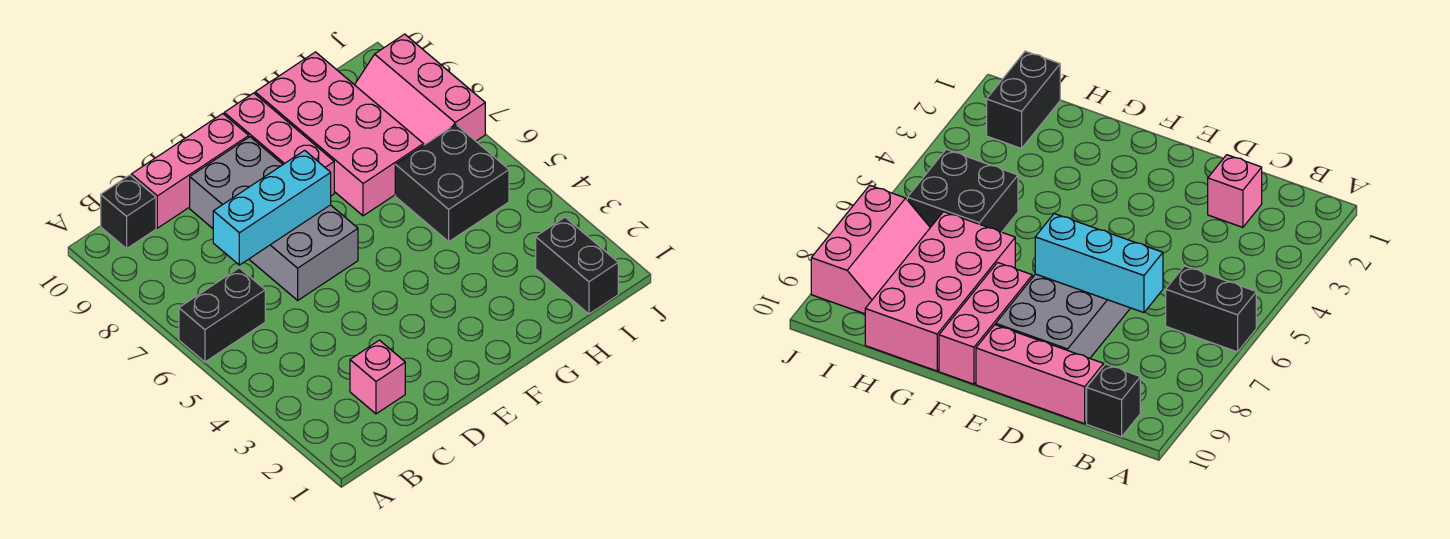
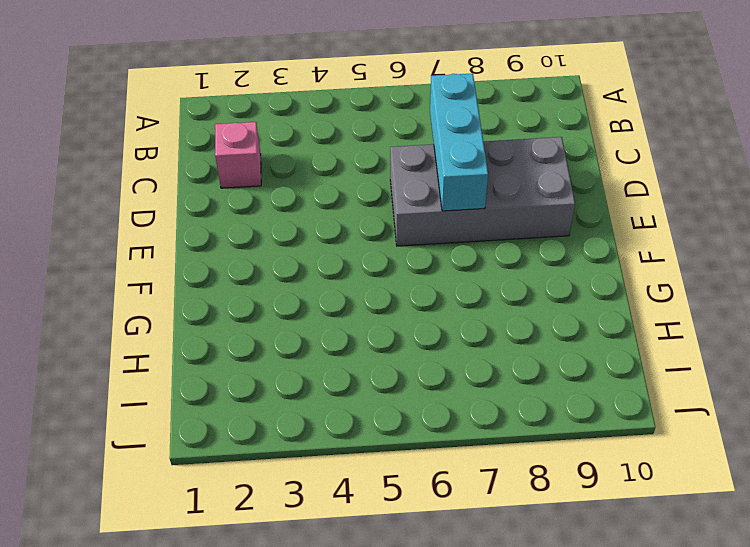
none -> black 1x2 brick [179,268,265,362]
none -> black 1x1 brick [101,175,156,249]

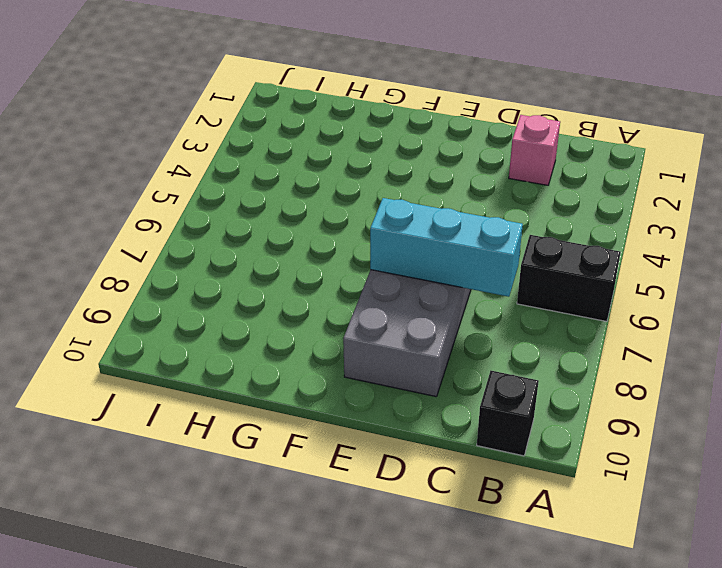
none -> pink 1x3 brick [131,114,249,228]
none -> pink 1x3 brick [224,93,334,196]

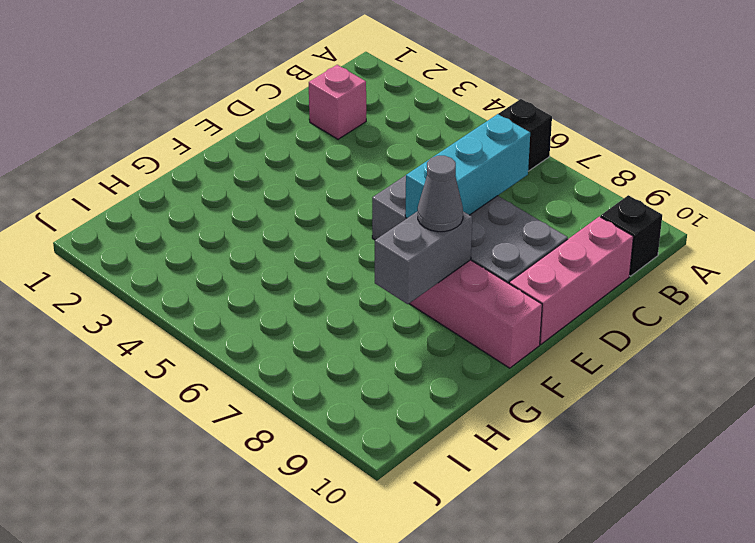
grey 1x2 brick [375,211,472,304] -> none
grey 1x1 cone [418,156,463,232] -> none
none -> pink 2x4 brick [255,52,424,216]
none -> black 2x2 brick [395,124,509,242]

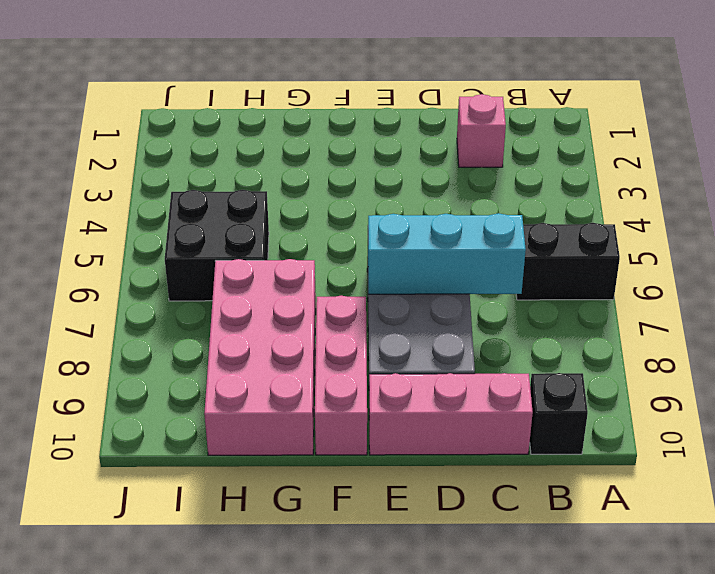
none -> black 1x2 brick [536,217,618,314]
none -> pink 2x3 slope [355,34,485,145]

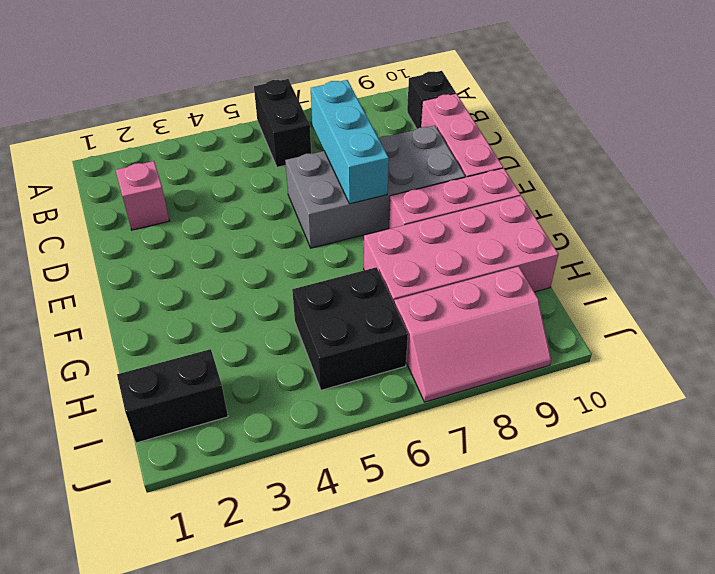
pink 2x3 slope [394,266,551,402] -> pink 2x3 slope turned to [355,34,485,145]

